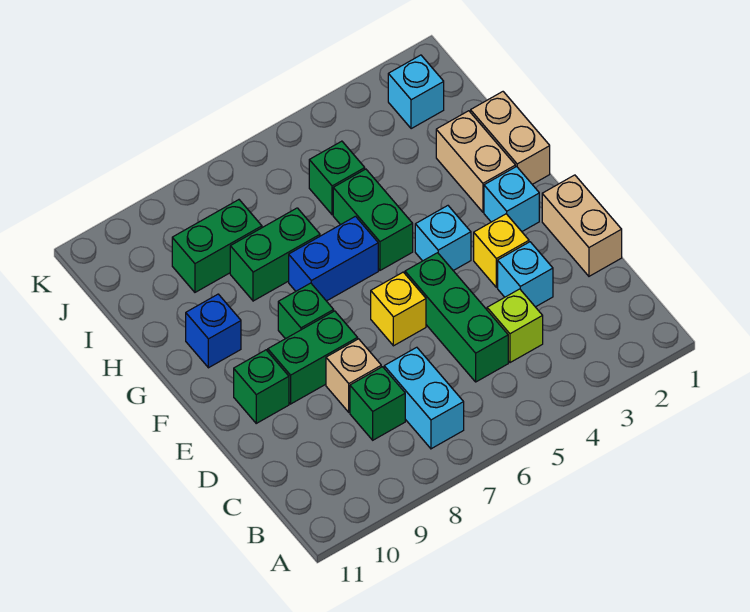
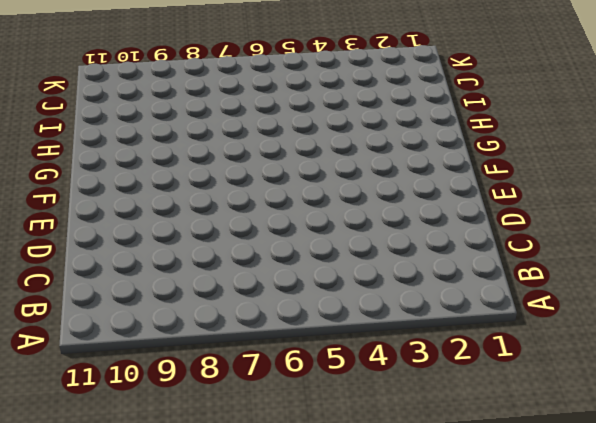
none -> cyan 1x2 brick [384,347,464,449]
none -> lime 1x1 brick [487,289,543,363]
none -> green 1x3 brick [405,253,508,382]

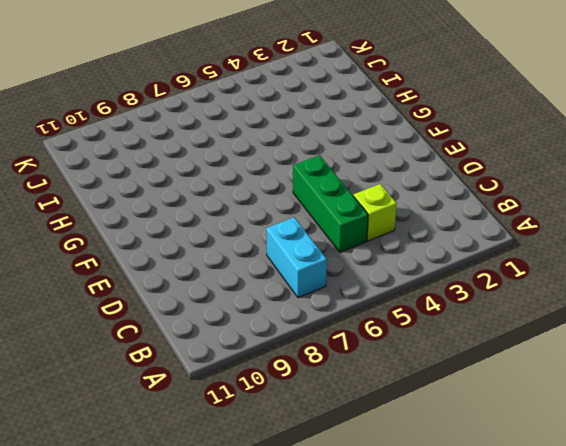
none -> green 1x1 brick [350,367,405,440]
none -> tan 1x2 brick [542,175,622,276]
none -> cyan 1x1 brick [498,242,553,307]

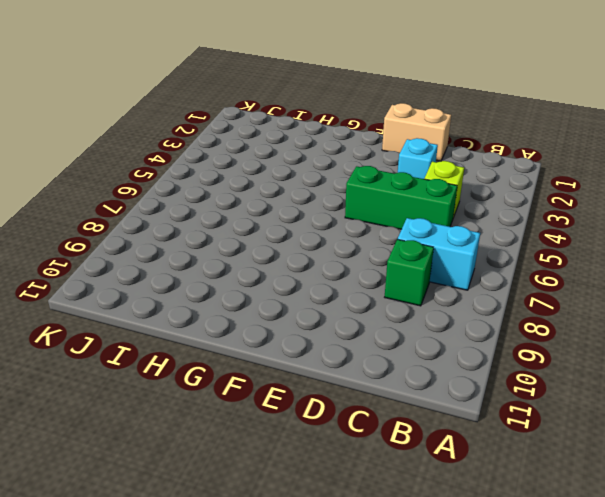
none -> tan 1x1 brick [326,339,381,412]
none -> yellow 1x1 brick [474,214,529,287]
none -> yellow 1x1 brick [371,272,426,346]

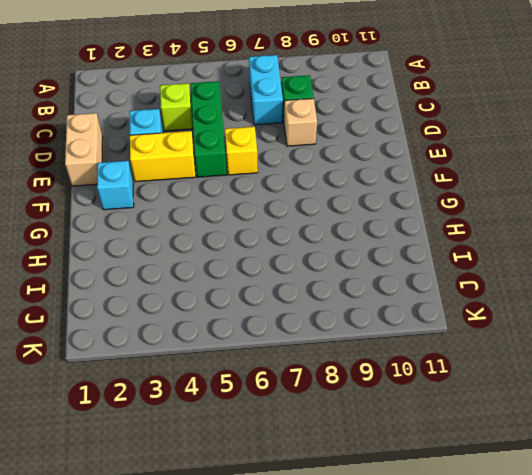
yellow 1x2 brick [130,131,196,182] -> yellow 1x1 brick [474,214,529,287]
none -> green 1x2 brick [268,311,358,404]
none -> green 1x1 brick [234,350,289,423]
none -> cyan 1x1 brick [415,206,471,271]

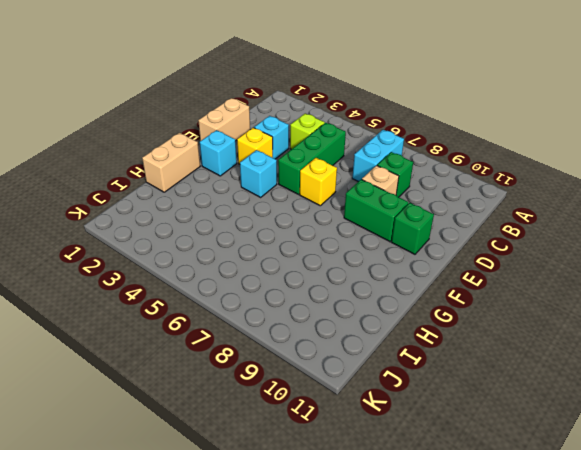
none -> green 1x1 brick [278,283,334,339]
none -> tan 1x2 brick [436,111,516,212]
none -> green 1x2 brick [333,169,413,270]

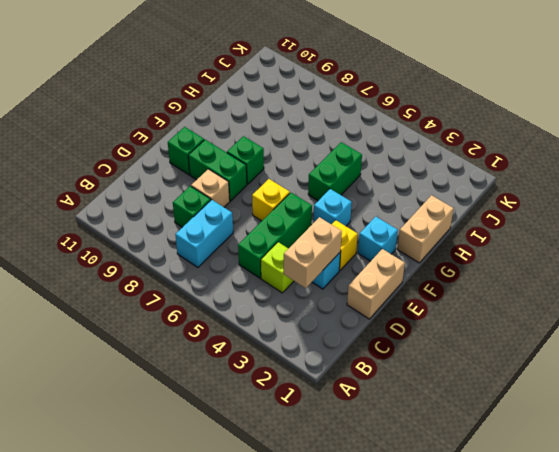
tan 1x2 brick [284,217,342,288] -> tan 1x2 brick moved to [436,111,516,212]
none -> blue 1x2 brick [289,216,378,301]
none -> blue 1x1 brick [186,294,241,368]
none -> green 1x2 brick [230,208,320,301]

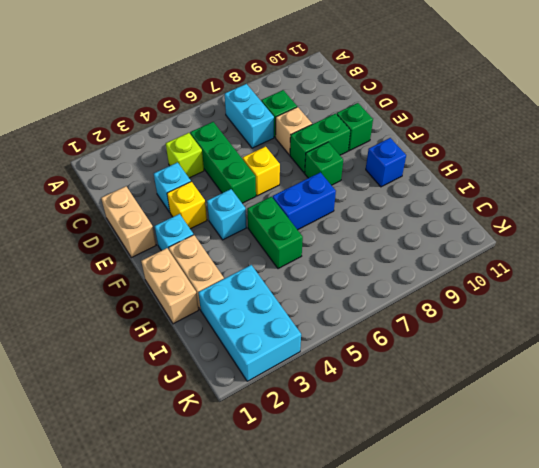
cyan 2x3 brick [198,265,301,381] -> cyan 1x1 brick [388,55,444,129]
none -> green 1x2 brick [230,208,320,301]
none -> green 1x1 brick [309,141,365,215]
none -> green 1x2 brick [172,200,262,292]

